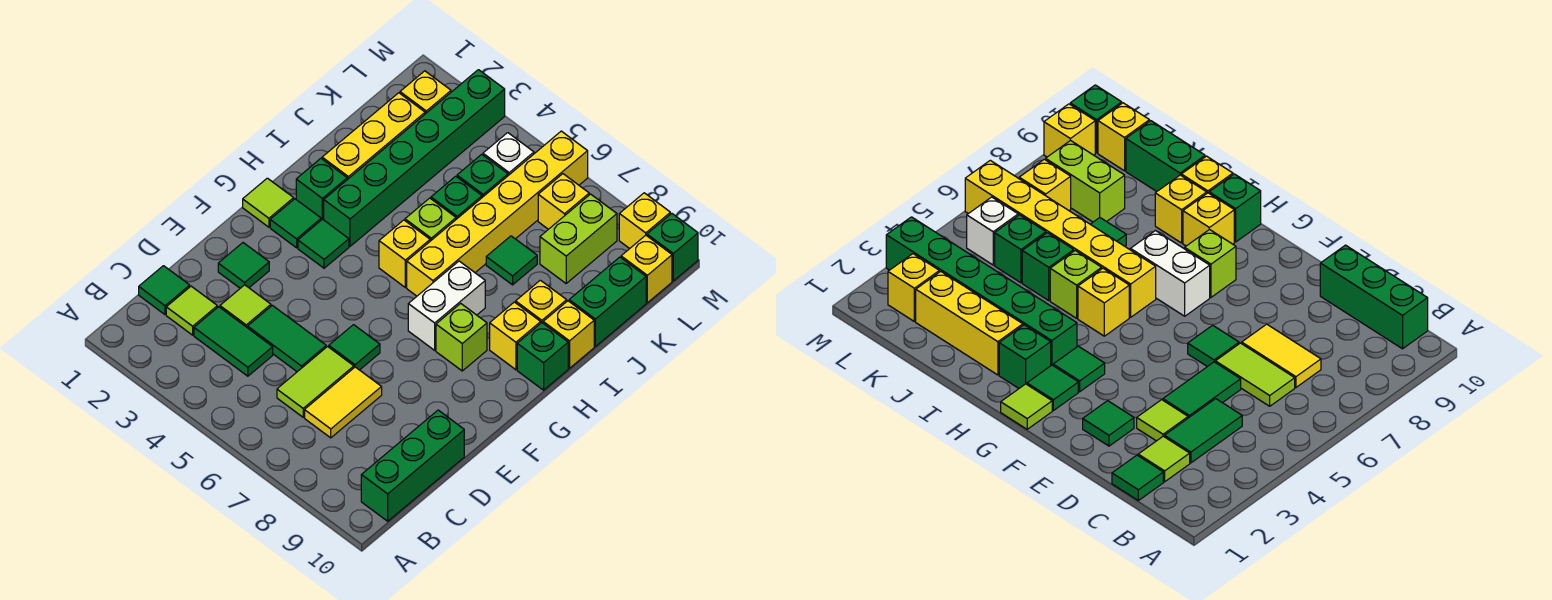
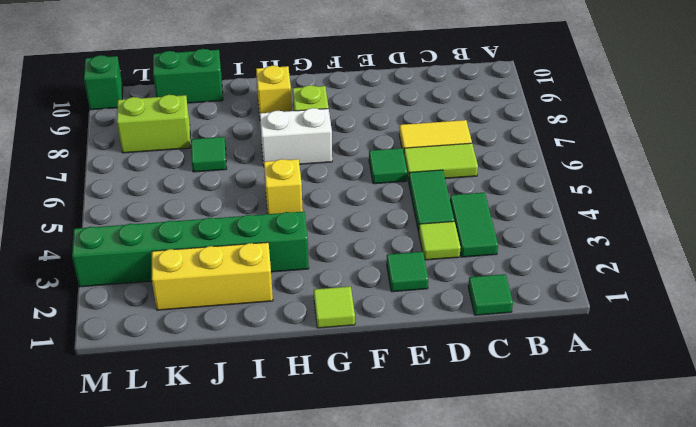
none -> green 1x3 brick [361,410,464,521]
none -> lime 1x1 tile [166,286,217,335]
none -> green 1x1 tile [270,199,321,248]
none -> green 1x1 tile [298,219,349,268]

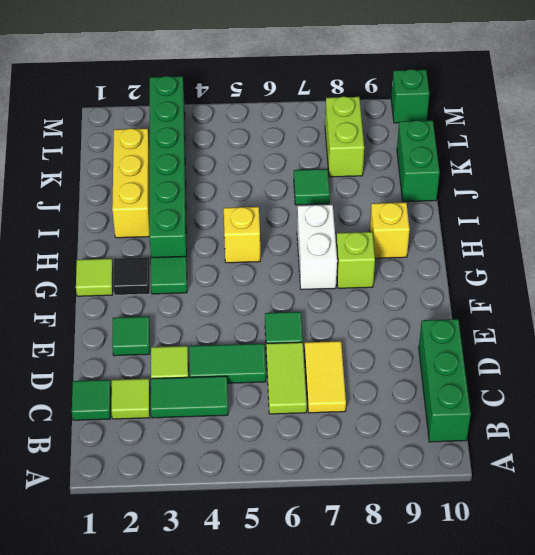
black 1x1 tile [113,257,150,295] -> green 1x1 tile [270,199,321,248]
none -> green 1x1 brick [296,159,347,220]
none -> yellow 1x6 brick [407,131,588,296]
none -> green 1x1 brick [517,323,568,390]
none -> lime 1x1 brick [405,198,456,241]

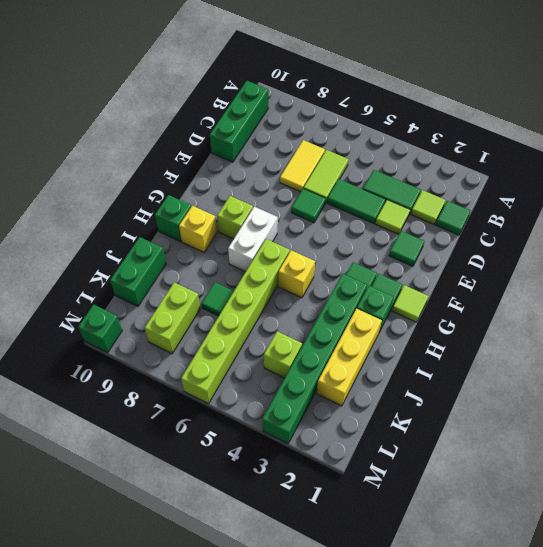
lime 1x6 brick [181,239,290,403] -> yellow 1x6 brick [407,131,588,296]
lime 1x1 brick [264,331,302,378] -> lime 1x1 brick moved to [405,198,456,241]
none -> yellow 1x1 brick [516,280,567,323]
none -> yellow 1x1 brick [543,301,594,368]
none -> green 1x1 brick [431,176,482,219]
none -> green 1x1 brick [457,154,508,197]

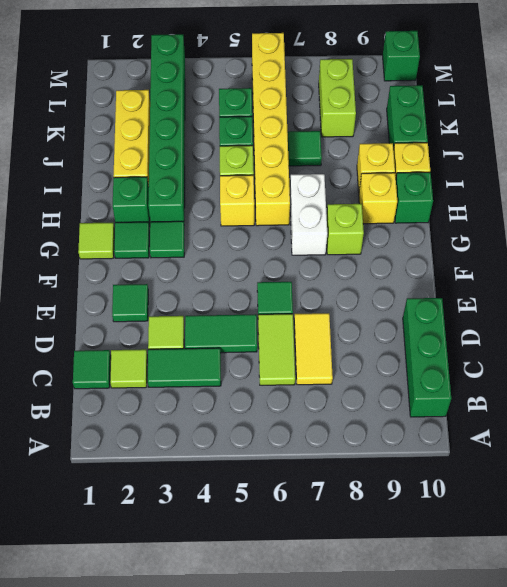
none -> yellow 1x1 brick [400,71,451,114]
none -> white 1x1 brick [483,133,534,175]
none -> yellow 1x1 brick [538,174,589,229]
none -> yellow 1x1 brick [621,235,672,303]

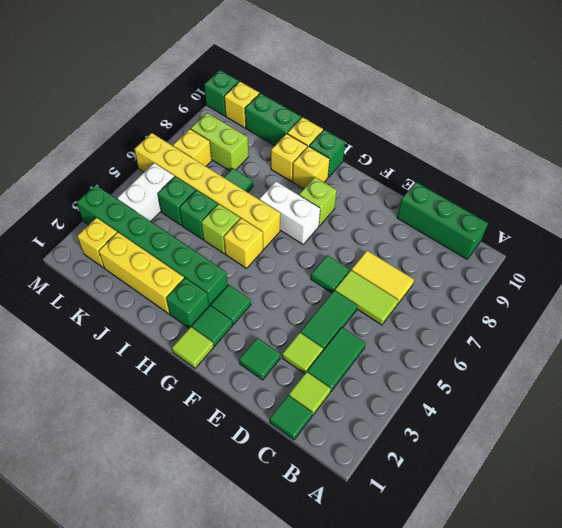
white 1x2 brick [117,163,174,222] -> white 1x1 brick [483,133,534,175]
none -> yellow 1x1 brick [619,193,670,249]

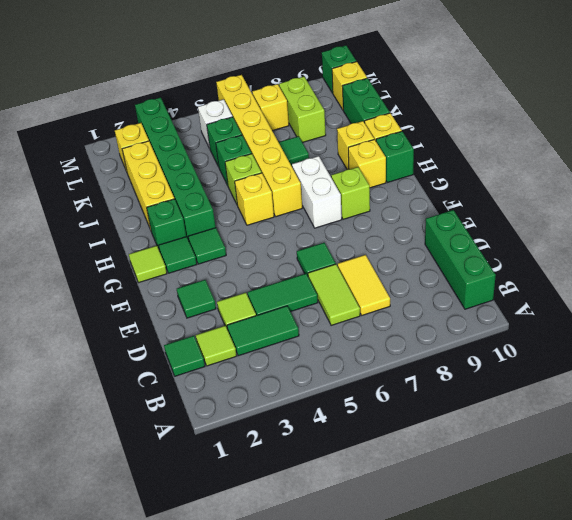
none -> yellow 1x1 brick [619,193,670,249]

